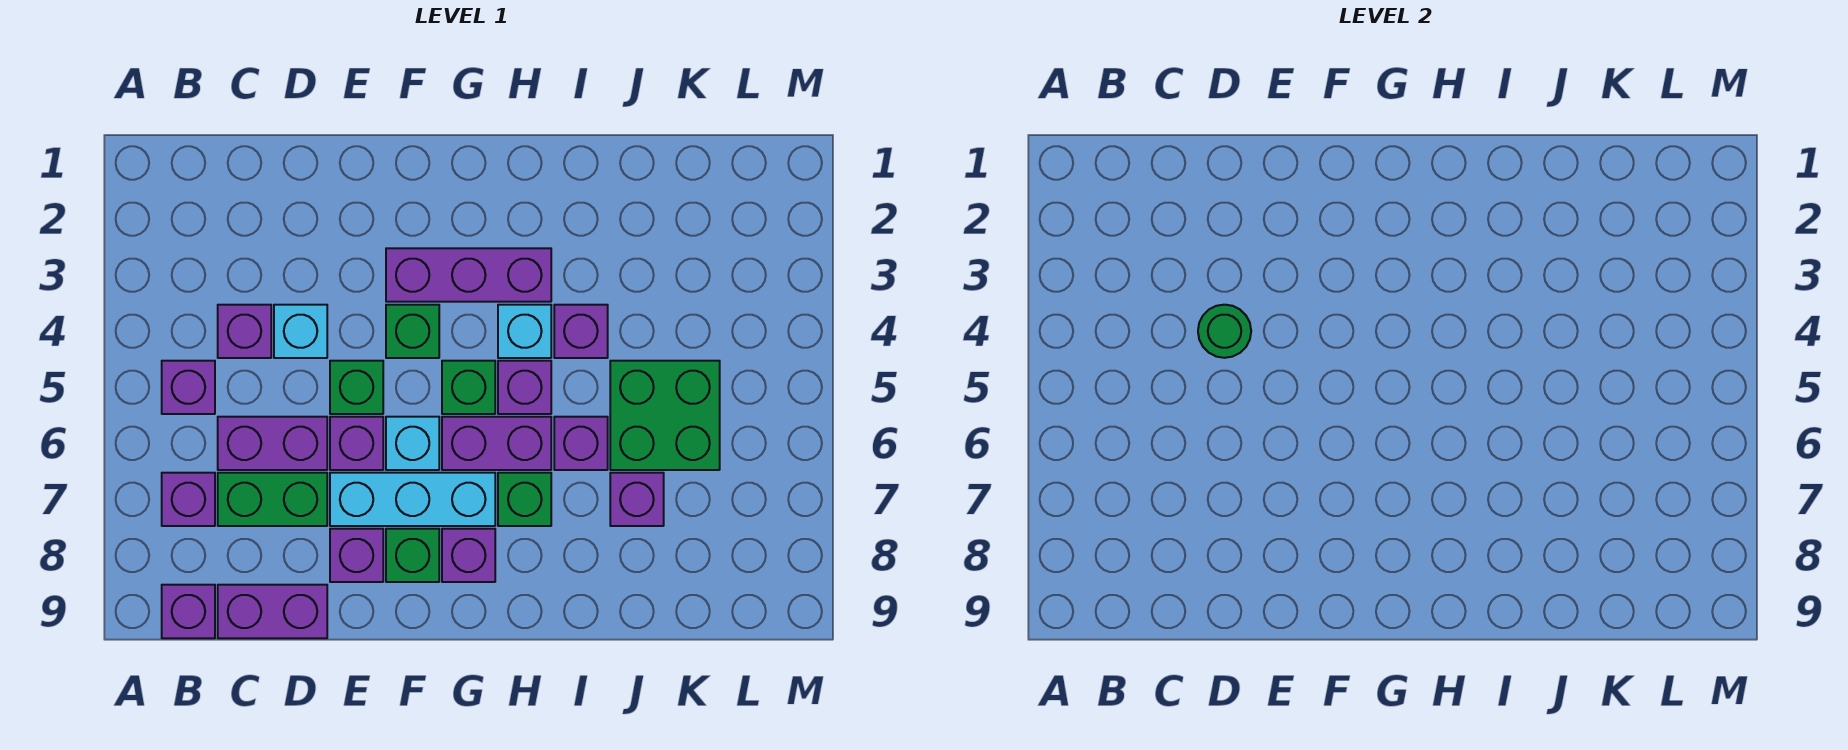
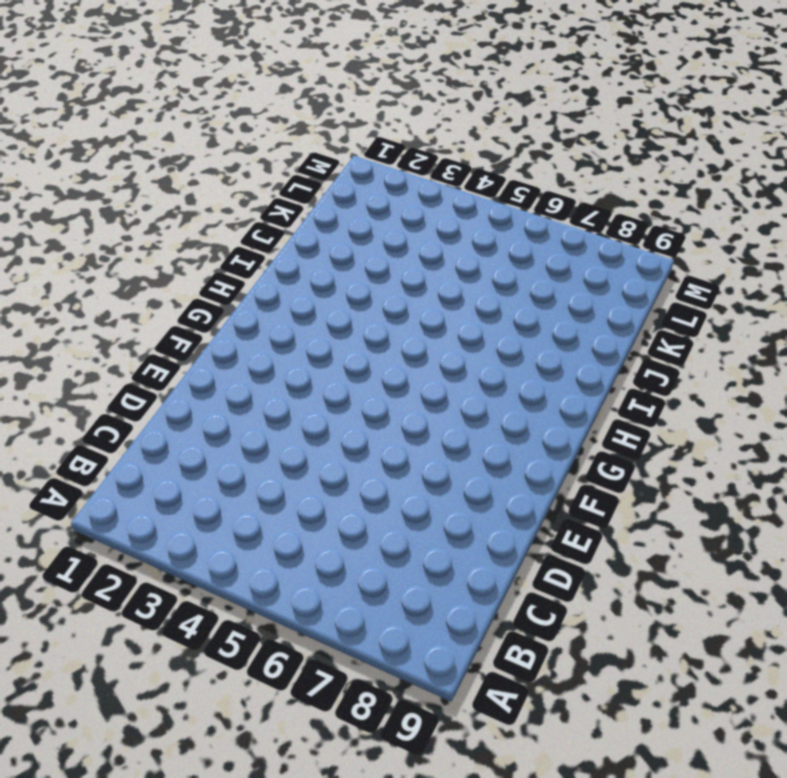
none -> purple 1x1 brick [162,361,215,414]
none -> purple 1x1 brick [162,473,215,526]
none -> purple 1x1 brick [162,585,215,638]

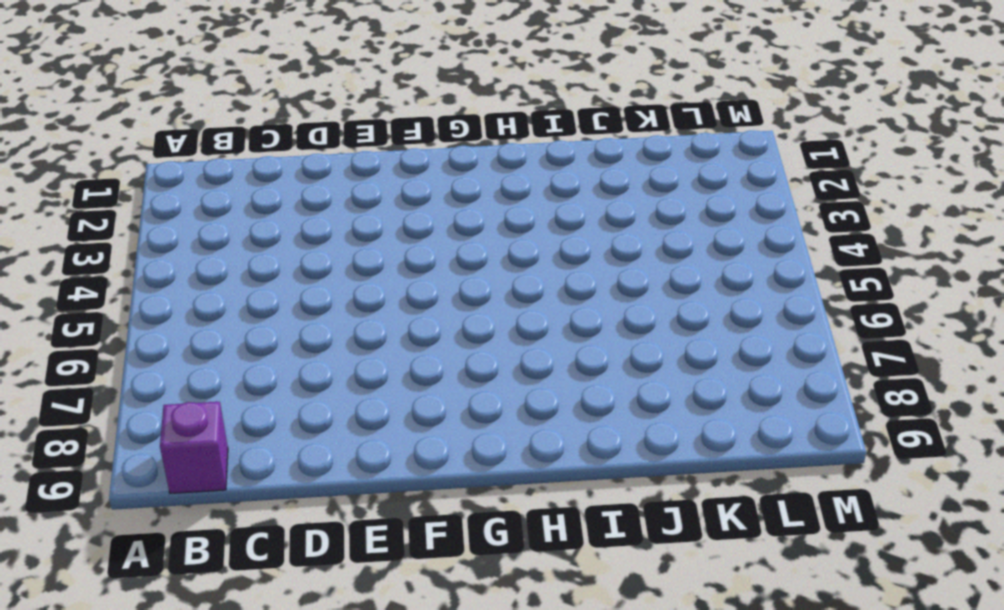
none -> purple 1x1 brick [162,361,215,414]
none -> purple 1x1 brick [162,473,215,526]
none -> purple 1x1 brick [218,305,271,358]

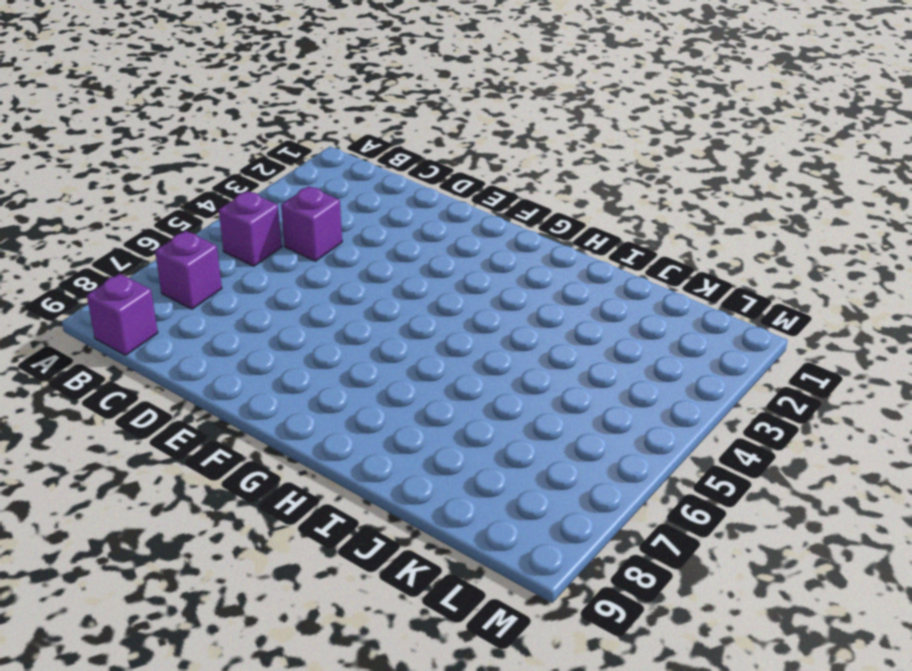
none -> purple 1x2 brick [218,417,327,470]
none -> green 1x2 brick [218,473,327,526]
none -> purple 1x2 brick [218,585,327,638]

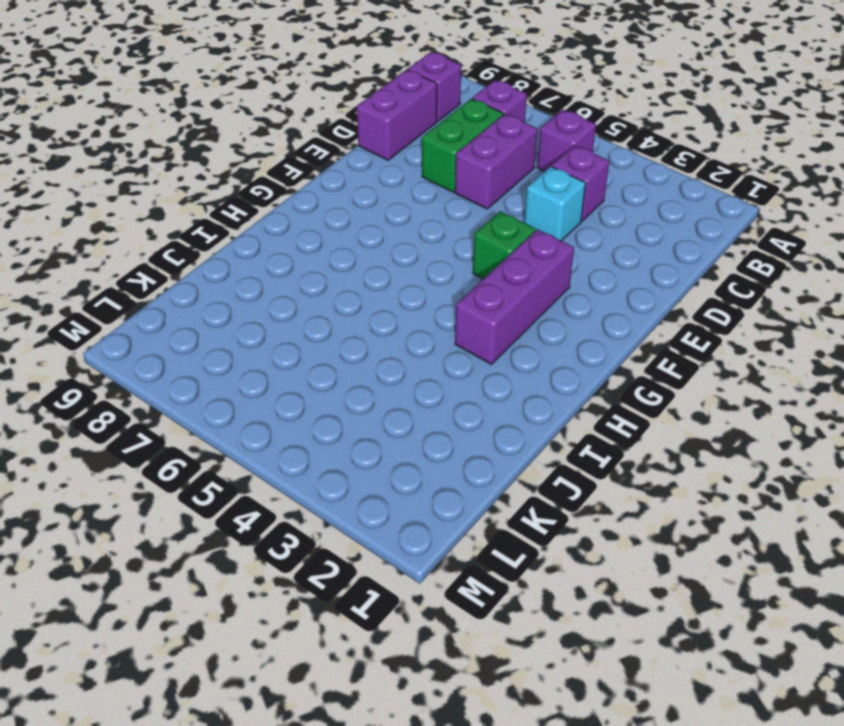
none -> green 1x1 brick [330,361,383,414]
none -> purple 1x1 brick [330,417,383,470]
none -> cyan 1x3 brick [330,473,495,526]

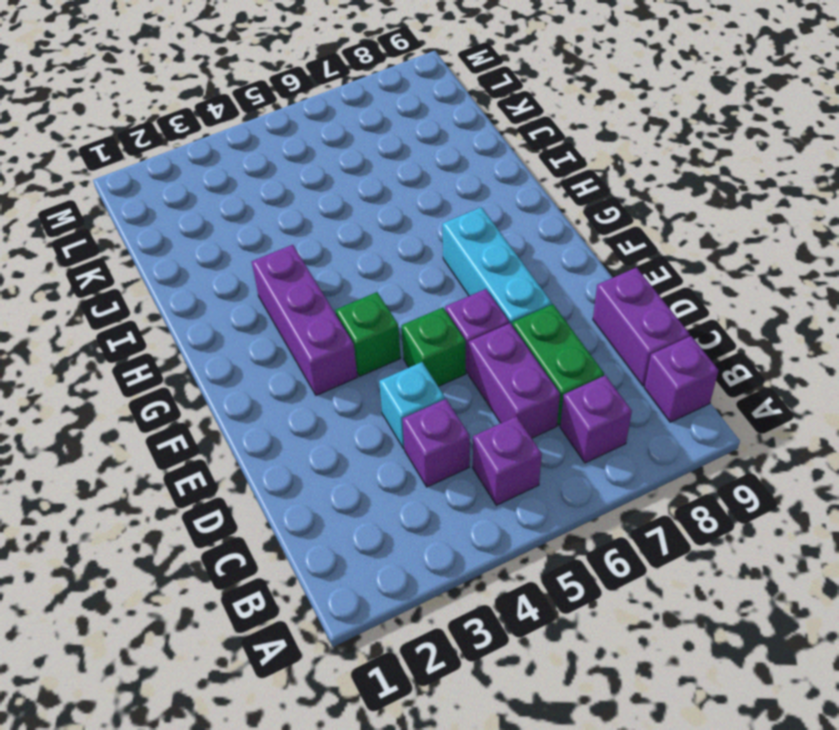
none -> purple 1x1 brick [330,529,383,582]
none -> cyan 1x1 brick [386,417,439,470]
none -> green 1x1 brick [386,529,439,582]

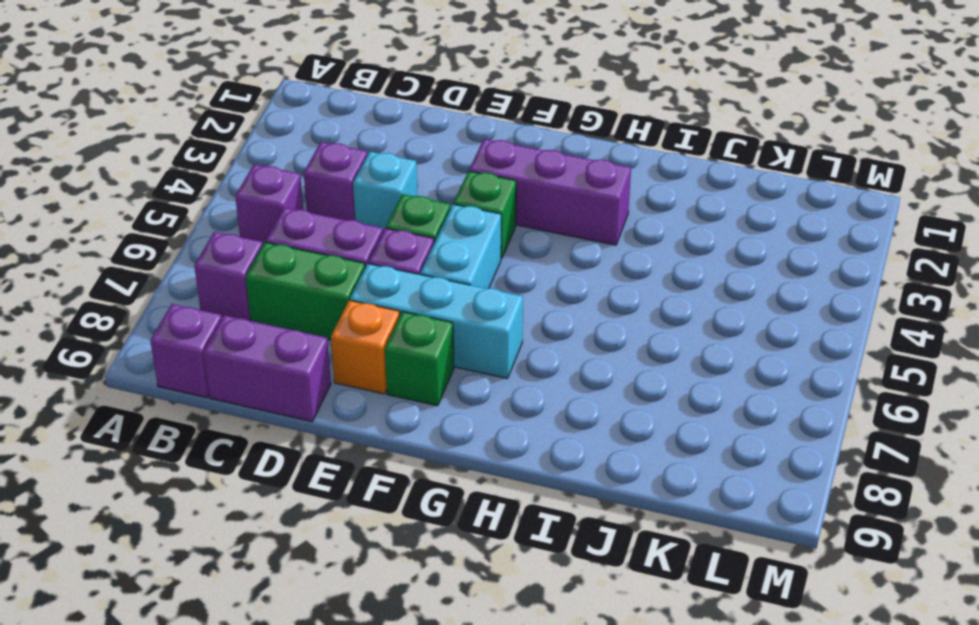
orange 1x1 brick [331,300,400,394] -> purple 1x1 brick [330,529,383,582]
cyan 1x2 brick [420,204,501,289] -> cyan 1x1 brick [386,417,439,470]
none -> green 1x1 brick [442,361,495,414]
none -> purple 1x2 brick [442,417,551,470]
none -> purple 1x1 brick [442,529,495,582]

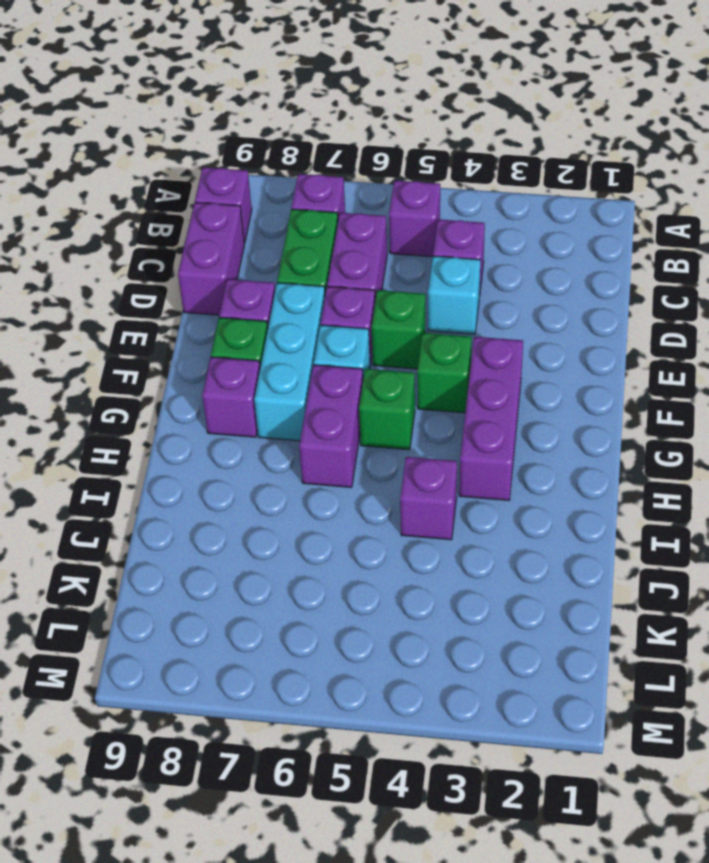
none -> cyan 1x1 brick [498,305,551,358]
none -> purple 1x1 brick [498,361,551,414]
none -> green 1x1 brick [498,473,551,526]

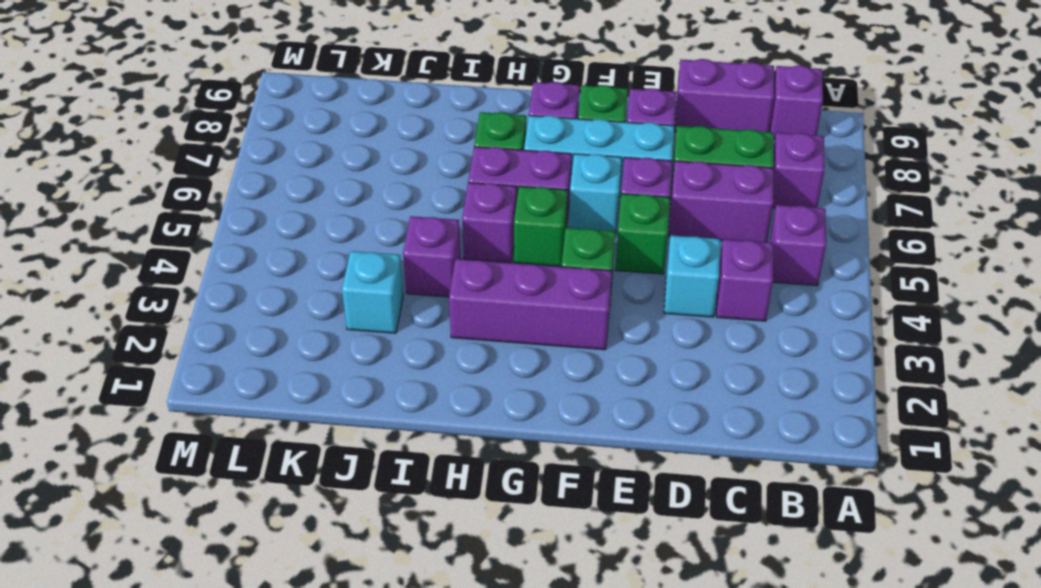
cyan 1x1 brick [342,251,403,333] -> cyan 1x1 brick moved to [498,305,551,358]
none -> purple 1x1 brick [554,417,608,470]
none -> green 2x2 brick [610,361,720,470]
none -> purple 1x1 brick [610,473,664,526]

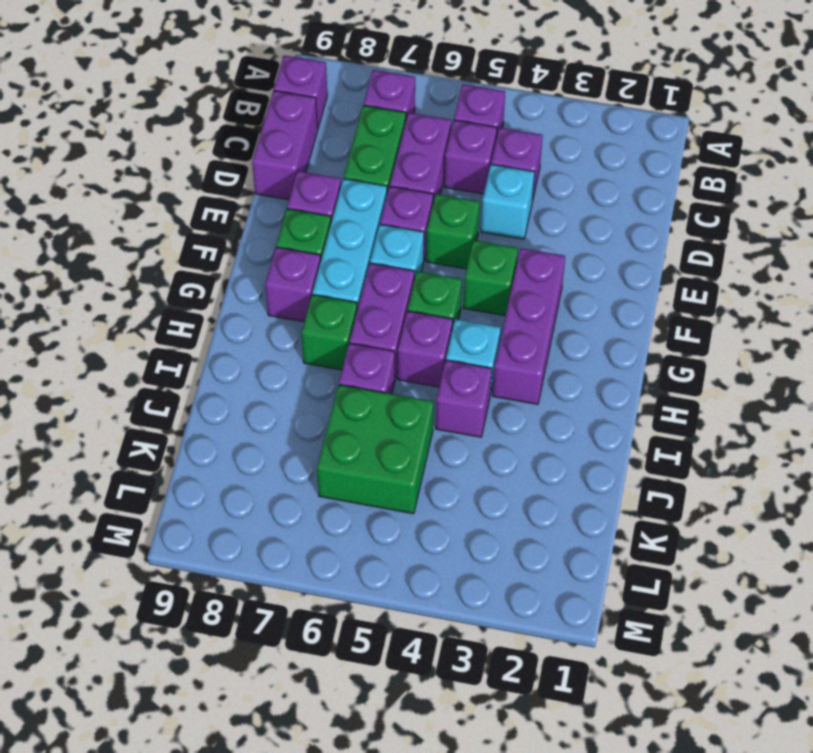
purple 1x1 brick [444,120,497,194] -> purple 1x1 brick moved to [610,473,664,526]
none -> green 1x1 round brick [1198,305,1251,358]

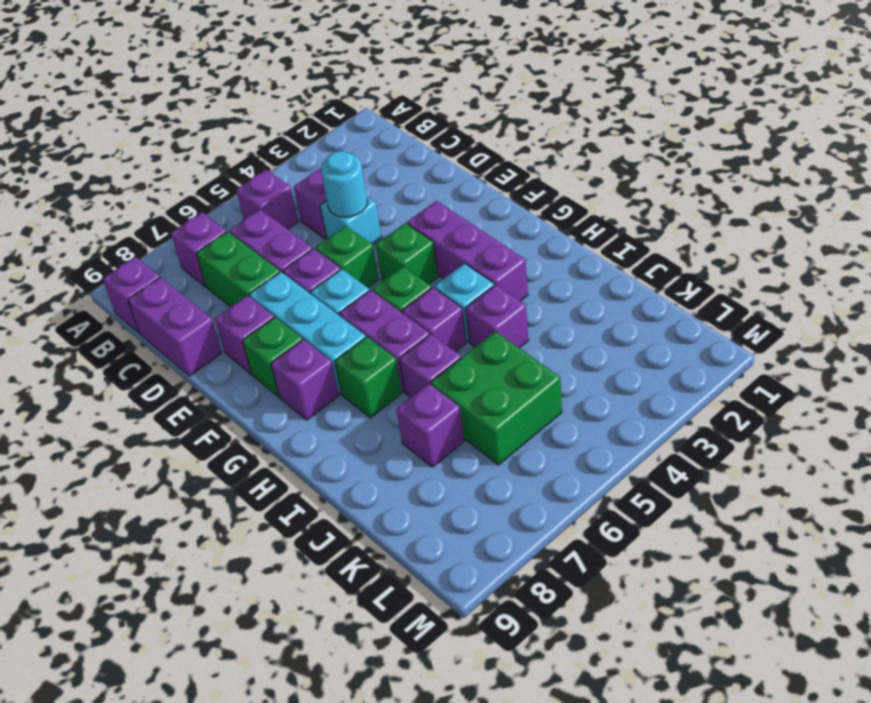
cyan 1x1 round brick [321,151,368,217] -> green 1x1 round brick [1198,305,1251,358]

